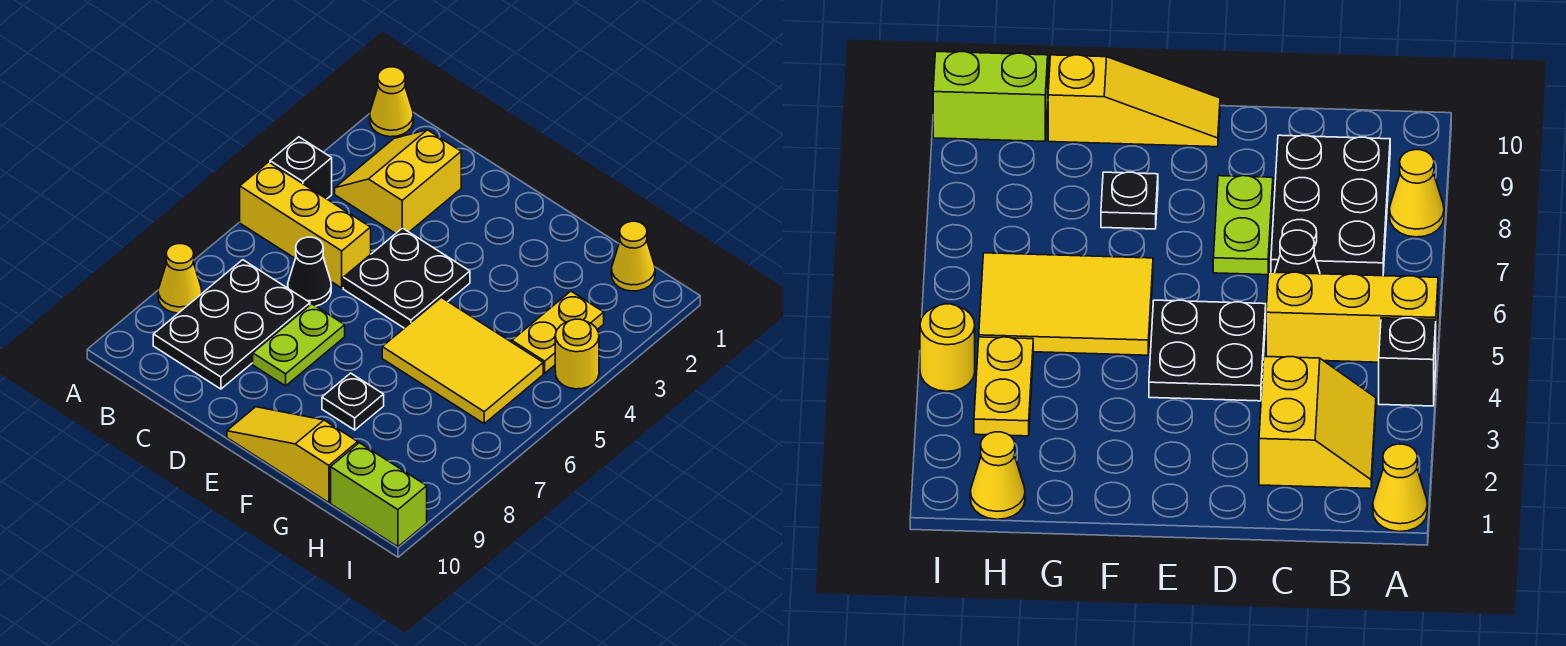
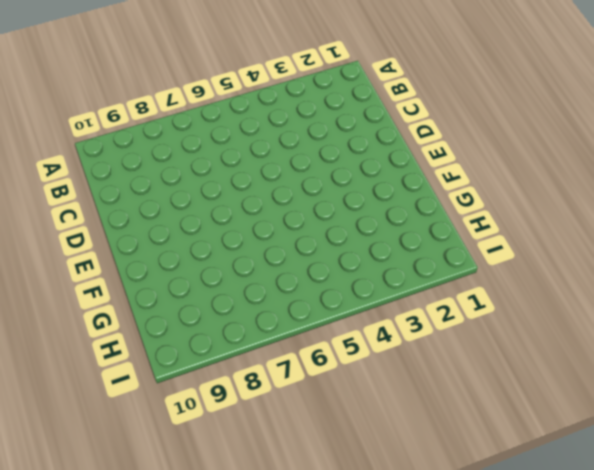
none -> yellow 1x1 cone [370,67,413,137]
none -> black 1x1 brick [270,137,332,199]
none -> yellow 1x3 brick [240,162,371,288]

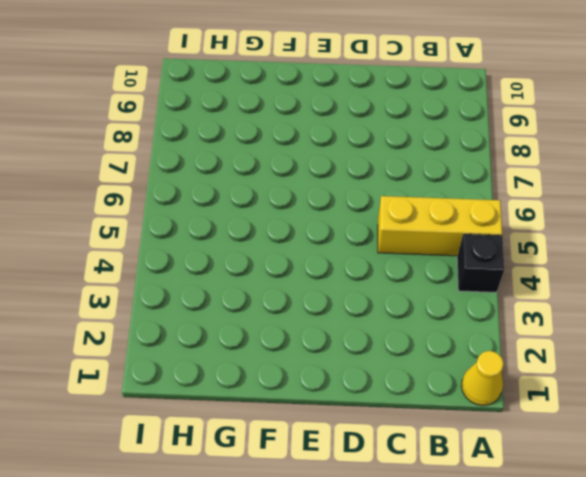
none -> yellow 1x1 cone [158,244,202,313]
none -> yellow 2x2 slope [335,130,461,234]
none -> black 2x3 plate [153,260,310,389]

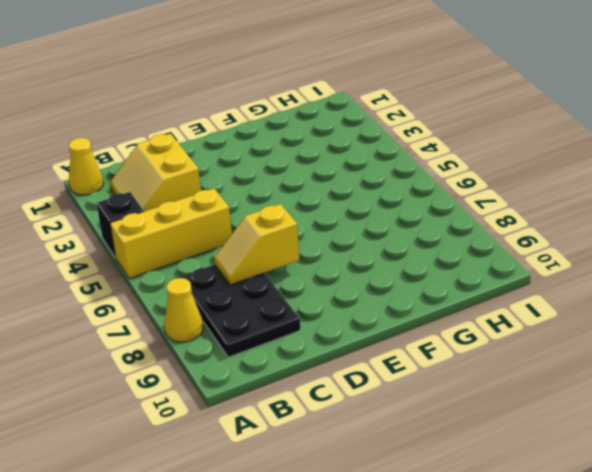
yellow 1x2 slope [214,204,300,285] -> none
none -> black 1x1 cone [288,237,331,306]
none -> black 2x2 plate [343,228,470,328]
none -> lime 1x2 plate [253,304,345,386]

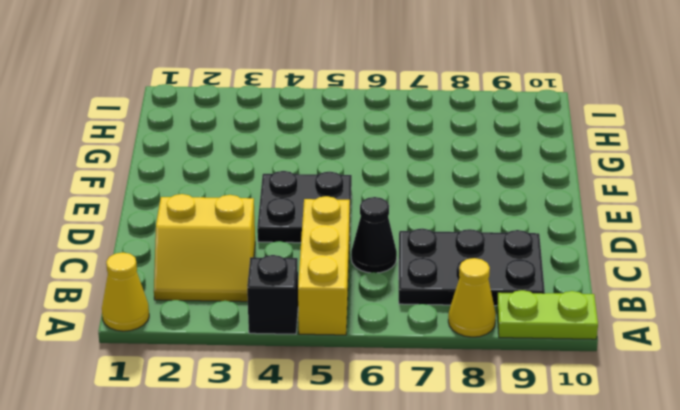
lime 1x2 plate [497,290,598,339] -> lime 1x2 plate moved to [253,304,345,386]
none -> yellow 1x3 slope [227,407,358,503]
none -> yellow 2x3 tile [382,297,543,424]
none -> black 1x1 plate [322,373,384,430]

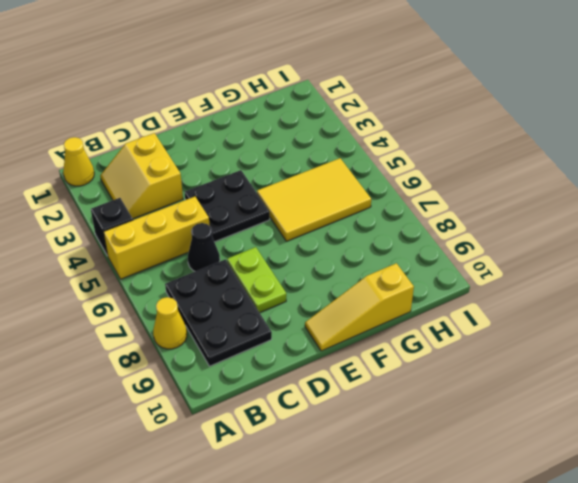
none -> black 1x1 plate [322,373,384,430]
none -> yellow 1x1 cone [612,221,655,291]
none -> yellow 1x2 plate [512,291,604,373]

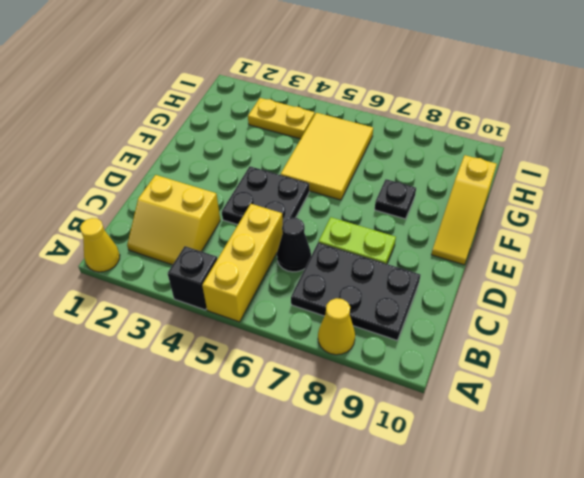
none -> yellow 1x1 cone [612,221,655,291]
none -> lime 1x2 brick [331,443,427,547]
none -> yellow 1x1 round brick [555,319,599,389]

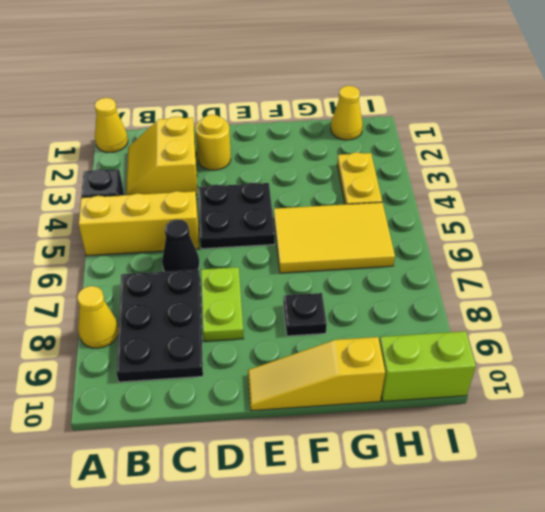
yellow 1x1 round brick [195,115,231,170] -> yellow 1x1 round brick moved to [555,319,599,389]

